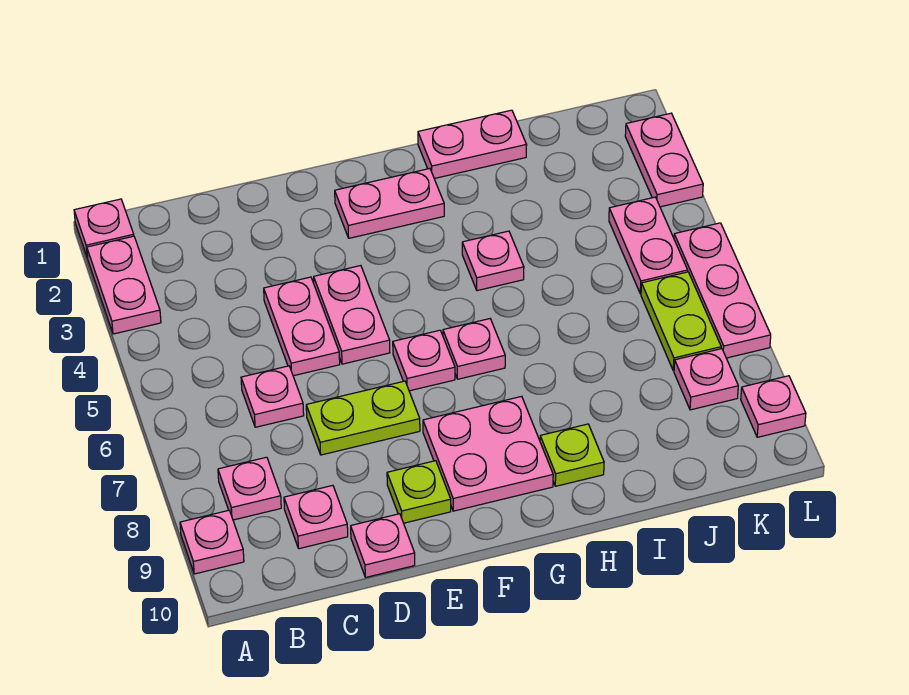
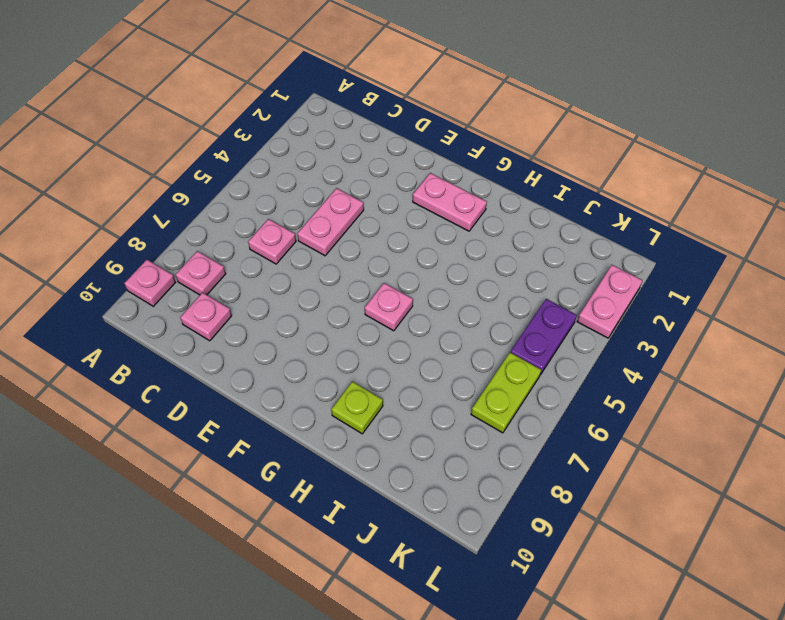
purple 1x2 plate [510,299,577,375] -> pink 1x2 plate [609,197,688,294]
none -> pink 1x1 plate [74,199,134,258]
none -> pink 1x2 plate [87,236,161,334]
none -> lime 1x2 plate [306,381,420,455]

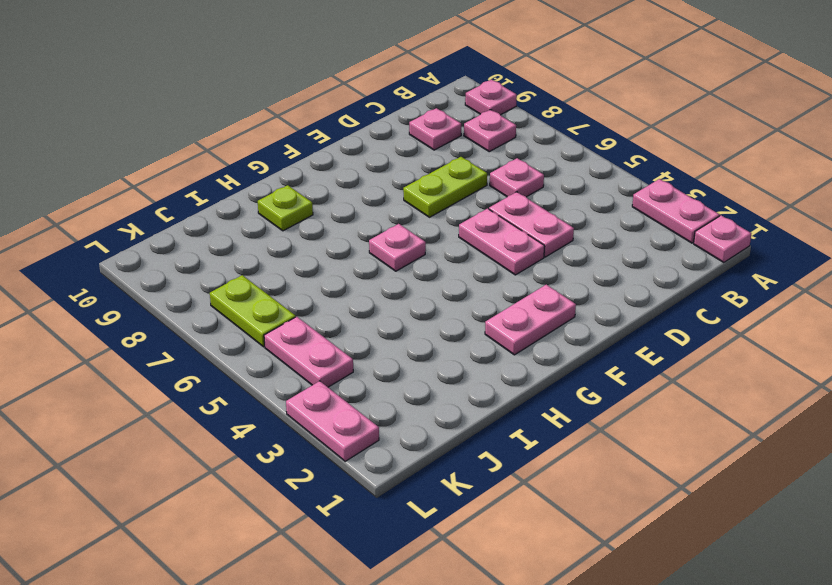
none -> pink 1x1 plate [351,514,415,577]
none -> lime 1x1 plate [387,461,451,523]
none -> pink 1x1 plate [393,330,455,391]

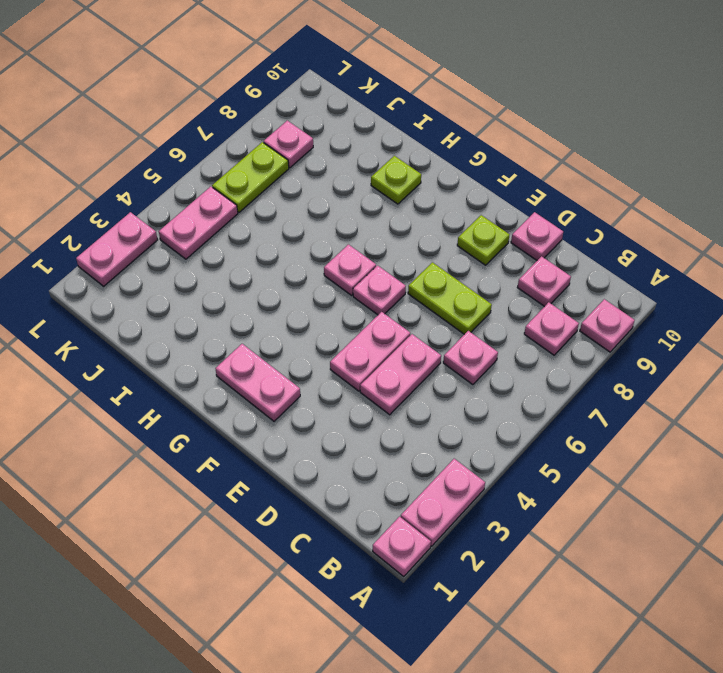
none -> pink 2x2 plate [423,396,553,511]
none -> pink 1x2 plate [418,110,527,179]
none -> pink 1x1 plate [462,231,524,291]

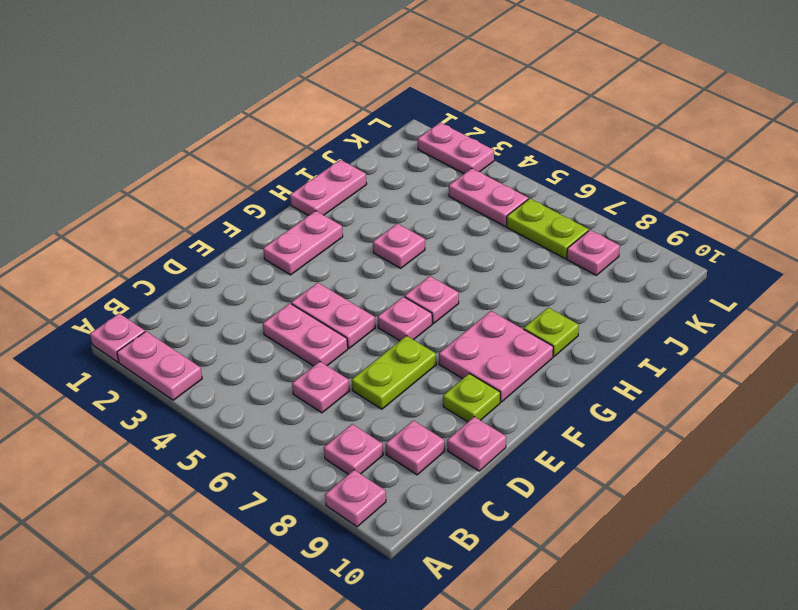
none -> pink 1x3 plate [674,223,771,358]
none -> pink 1x1 plate [741,376,806,437]

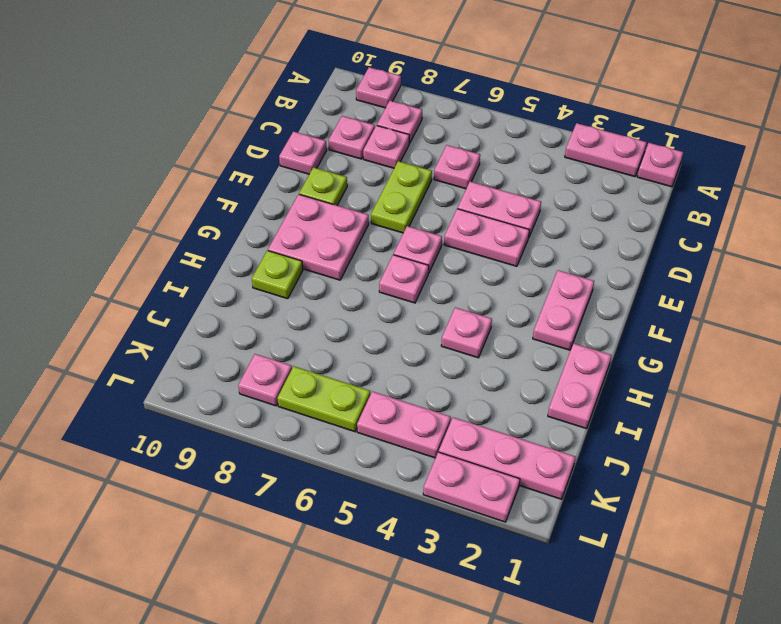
pink 1x1 plate [363,126,410,168] -> pink 1x1 plate moved to [741,376,806,437]
pink 1x3 plate [439,417,575,499] -> pink 1x3 plate moved to [674,223,771,358]

